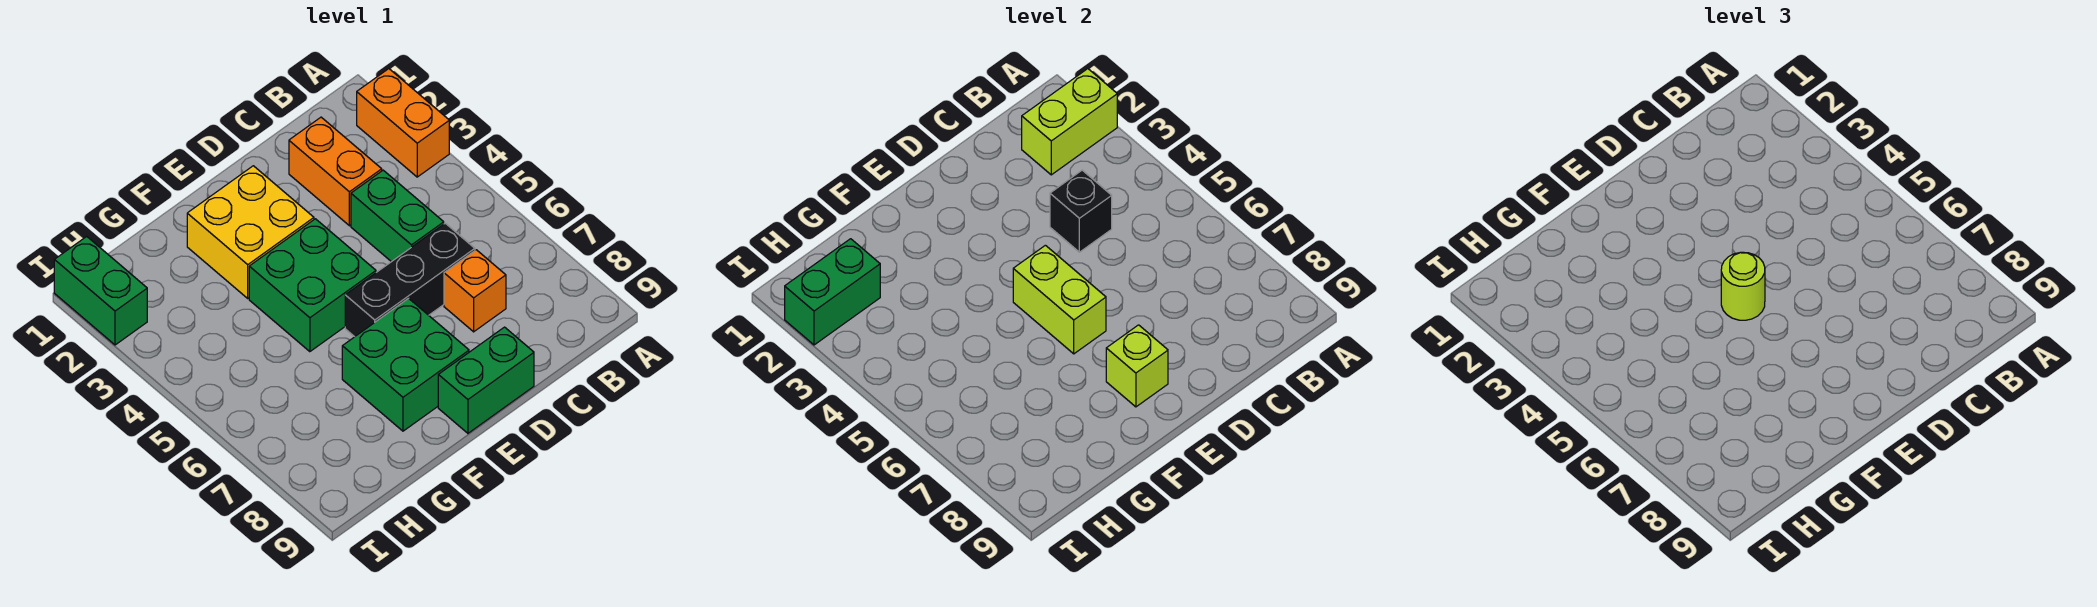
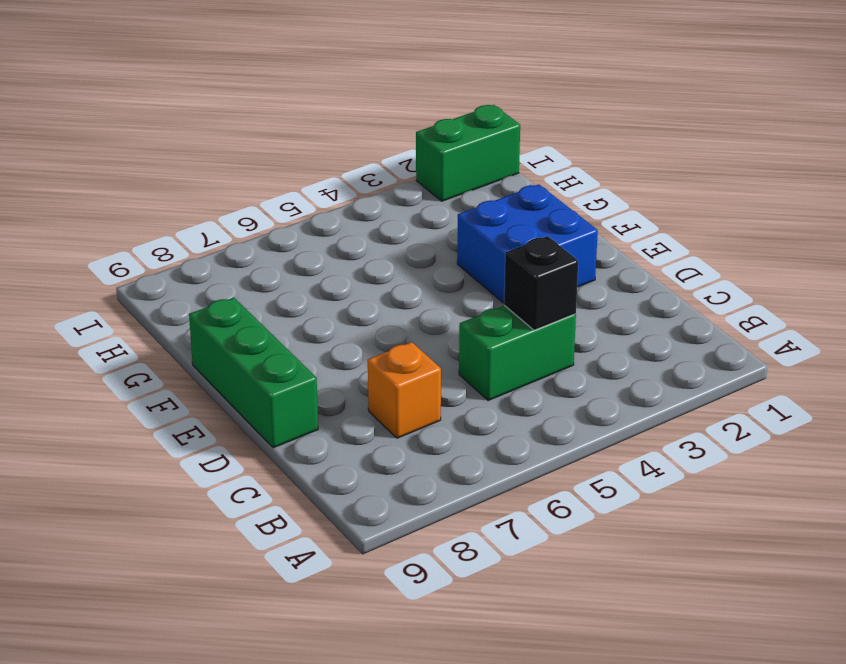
green 1x3 brick [189,297,318,448] -> green 1x2 brick [438,327,534,433]
blue 2x2 brick [457,184,598,303] -> yellow 2x2 brick [187,166,314,298]
none -> orange 1x2 brick [357,69,449,177]
none -> orange 1x2 brick [289,117,382,226]
none -> black 1x3 brick [345,223,475,337]

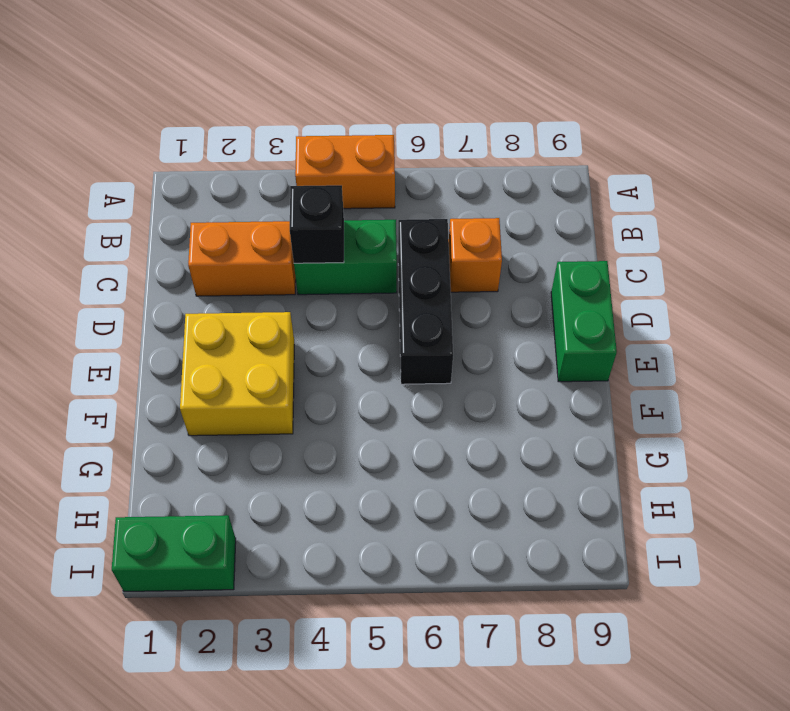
orange 1x2 brick [295,135,395,209] -> orange 1x2 brick moved to [357,69,449,177]
none -> green 2x2 brick [249,219,376,352]
none -> green 2x2 brick [342,298,469,431]
none -> lime 1x2 brick [1022,69,1117,175]

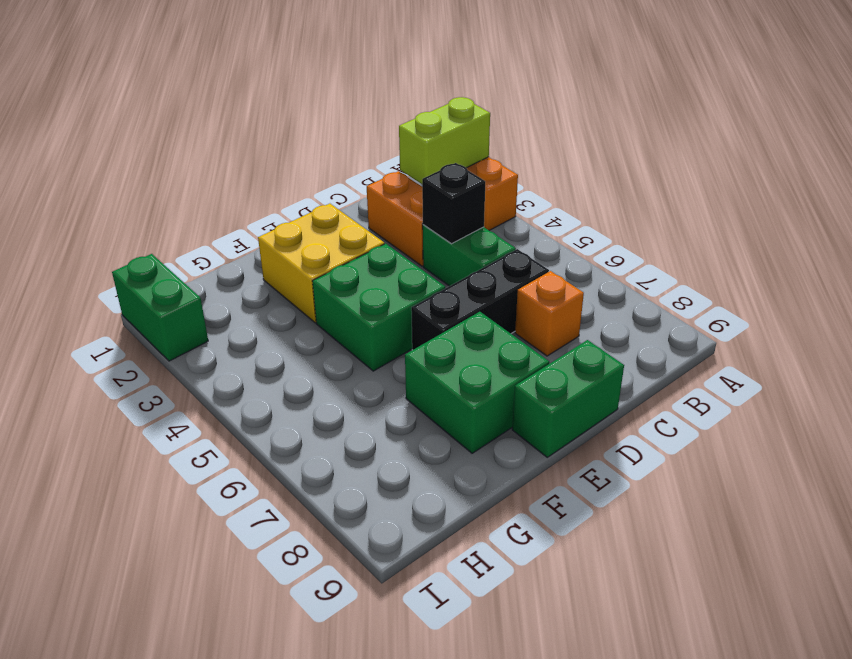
none -> lime 1x2 brick [1013,245,1106,354]
none -> lime 1x1 brick [1106,325,1168,407]
none -> green 1x2 brick [785,239,880,345]

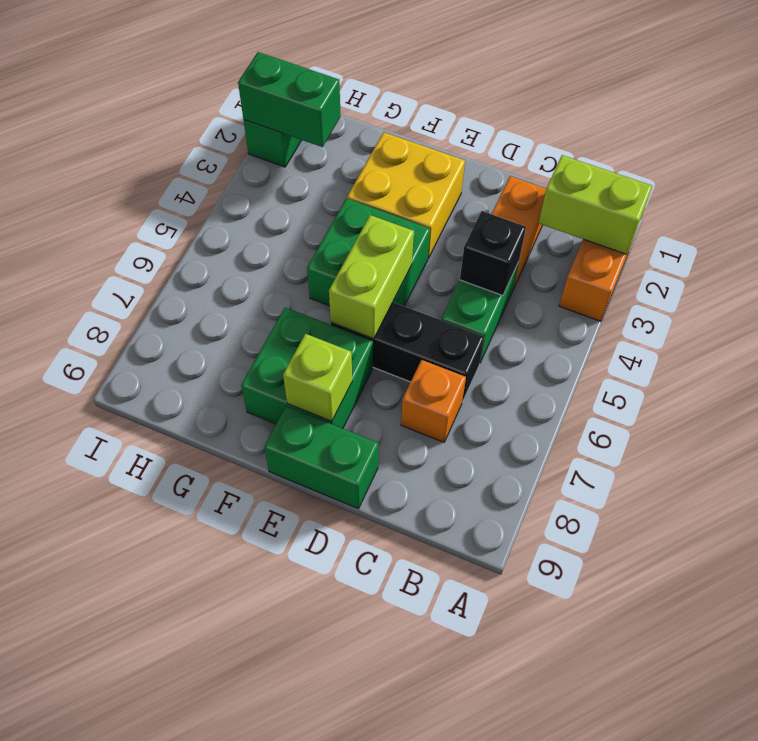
none -> lime 1x1 round brick [1721,252,1765,320]

